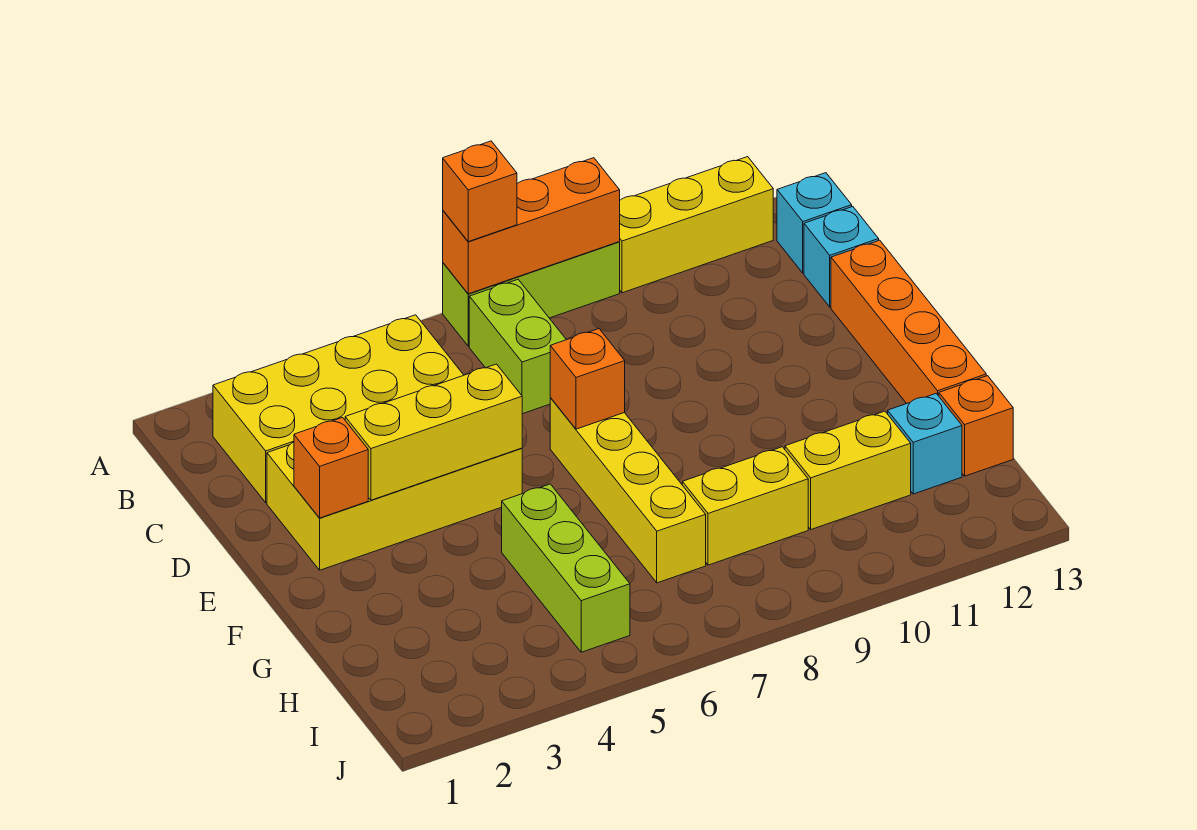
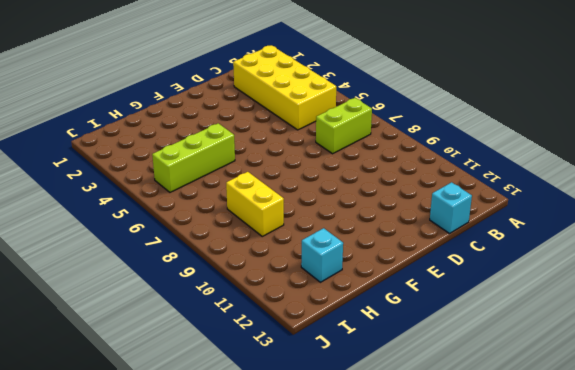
none -> lime 1x3 brick [443,242,620,346]
none -> yellow 1x3 brick [620,157,773,293]
none -> cyan 1x1 brick [777,173,852,273]

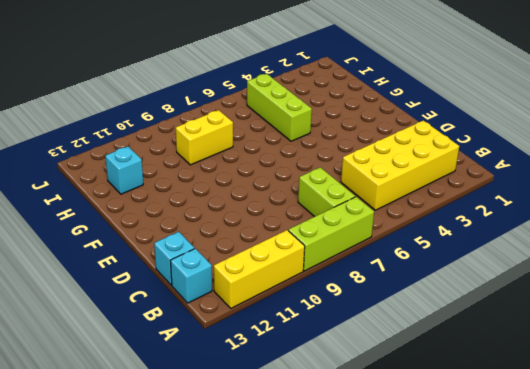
none -> yellow 2x4 brick [267,442,522,570]
none -> orange 1x4 brick [831,240,986,404]
none -> yellow 1x4 brick [550,398,706,583]

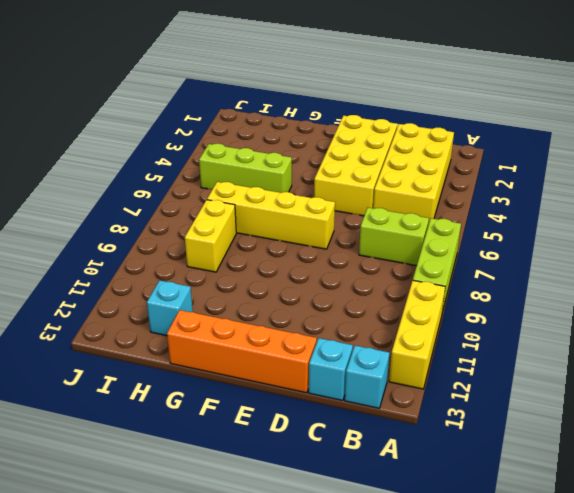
none -> yellow 1x2 brick [785,411,911,529]
none -> orange 1x1 brick [939,376,1013,476]
none -> orange 1x3 brick [443,158,620,294]

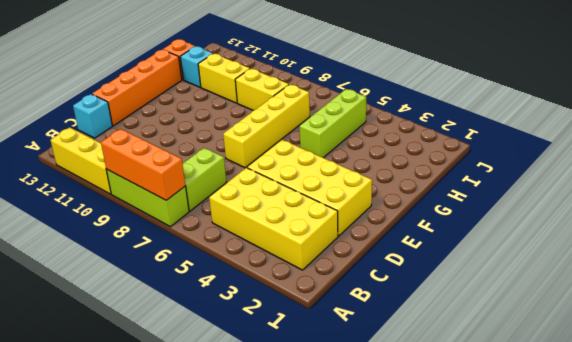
none -> cyan 1x1 brick [777,173,852,273]
none -> orange 1x1 brick [294,418,368,518]
none -> yellow 1x3 brick [345,364,522,500]

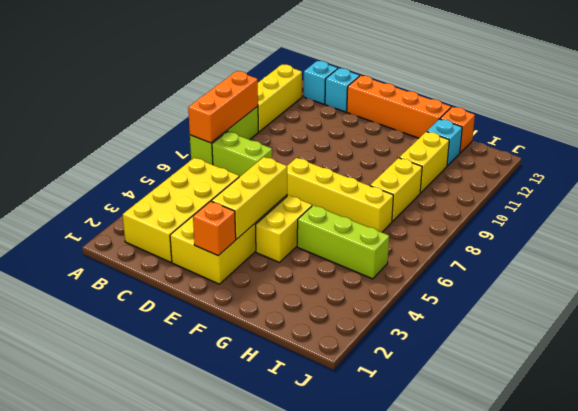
yellow 1x2 brick [255,195,312,262] -> none
none -> orange 1x1 brick [550,329,625,429]
none -> orange 1x1 brick [443,141,517,242]

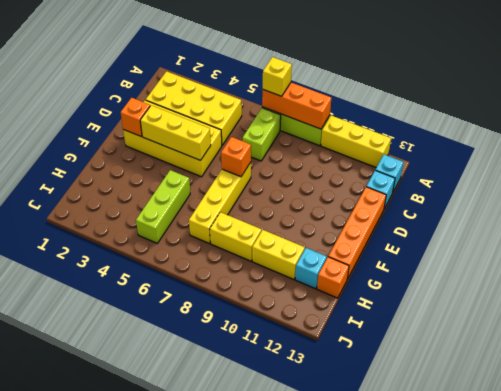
yellow 1x1 brick [263,57,292,96] -> orange 1x1 brick [443,141,517,242]

